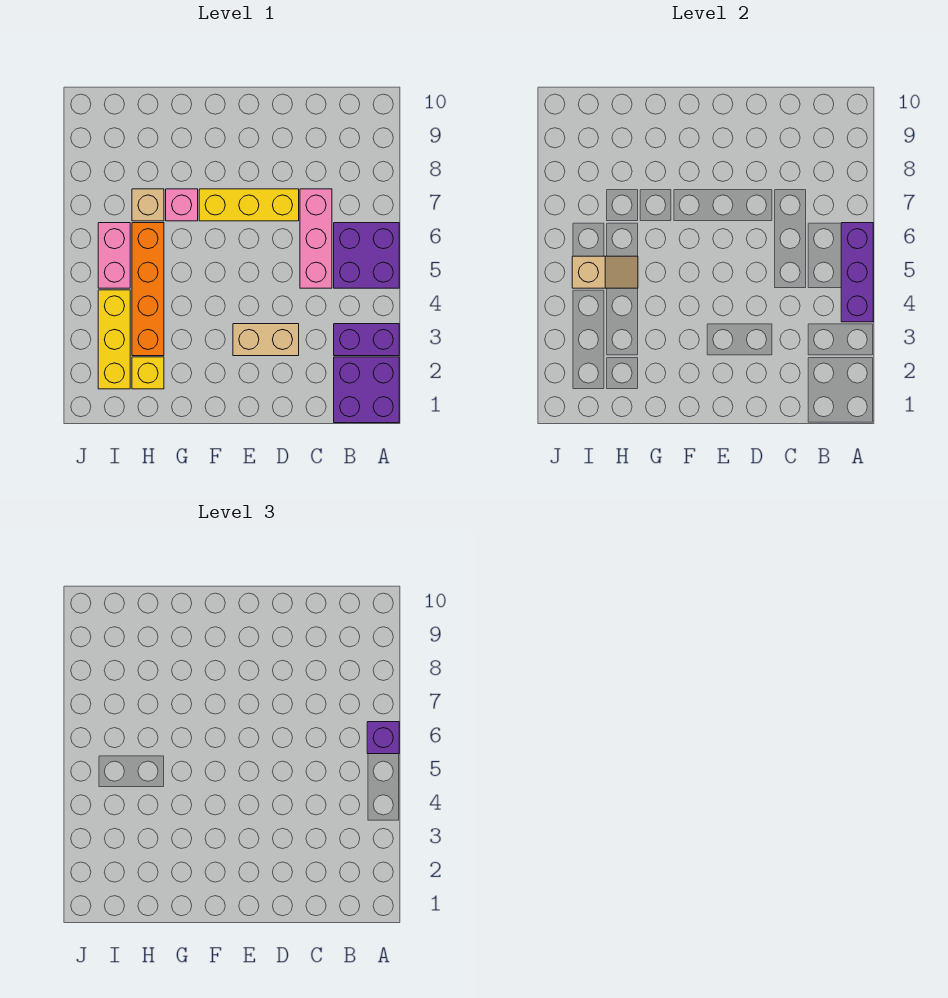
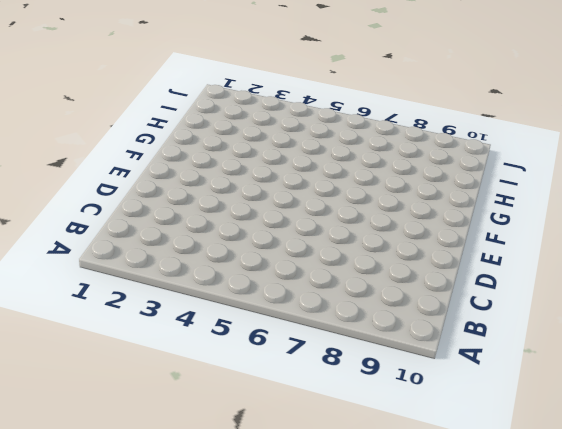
none -> purple 2x2 brick [334,357,399,423]
none -> purple 1x2 brick [334,324,399,356]
none -> purple 2x2 brick [334,223,399,288]

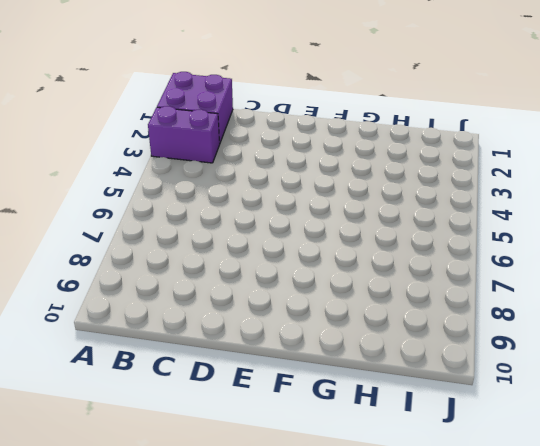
none -> purple 2x2 brick [334,223,399,288]
none -> pink 1x3 brick [300,189,332,288]
none -> tan 1x2 brick [233,324,299,356]

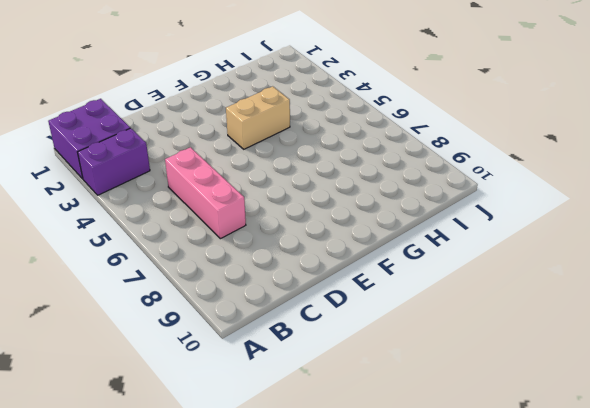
tan 1x2 brick [226,86,290,149] -> tan 1x2 brick moved to [233,324,299,356]
none -> purple 2x2 brick [334,223,399,288]
none -> yellow 1x3 brick [199,189,299,221]
none -> pink 1x1 brick [166,189,198,221]

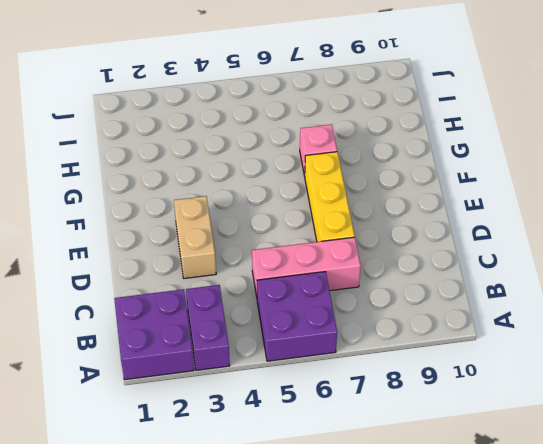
none -> yellow 1x1 brick [132,357,164,389]
none -> orange 1x4 brick [132,223,164,356]
none -> tan 1x1 brick [132,189,164,221]

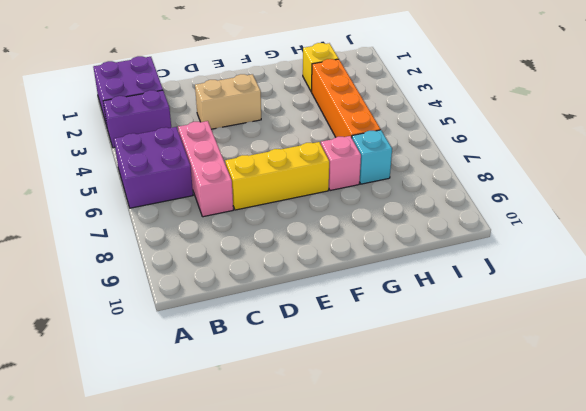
cyan 1x1 brick [352,130,392,184] -> tan 1x1 brick [132,189,164,221]
none -> yellow 1x3 brick [98,290,130,389]
none -> pink 1x2 brick [98,223,130,288]
none -> purple 1x3 brick [841,223,873,322]

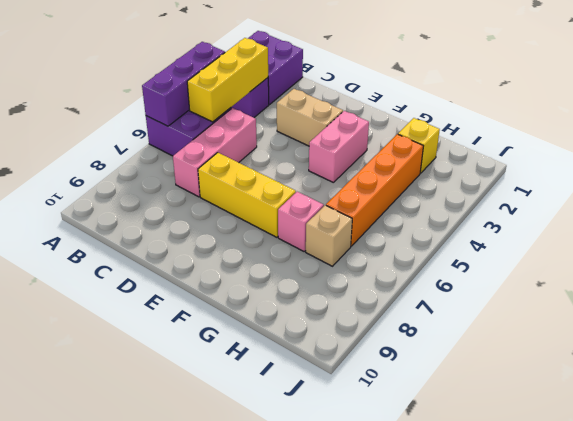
yellow 1x3 brick [187,38,268,122] -> yellow 1x3 brick moved to [98,290,130,389]
pink 1x2 brick [309,111,369,182] -> pink 1x2 brick moved to [98,223,130,288]
none -> tan 1x2 slope [572,256,638,288]
none -> purple 1x1 brick [367,722,399,754]

